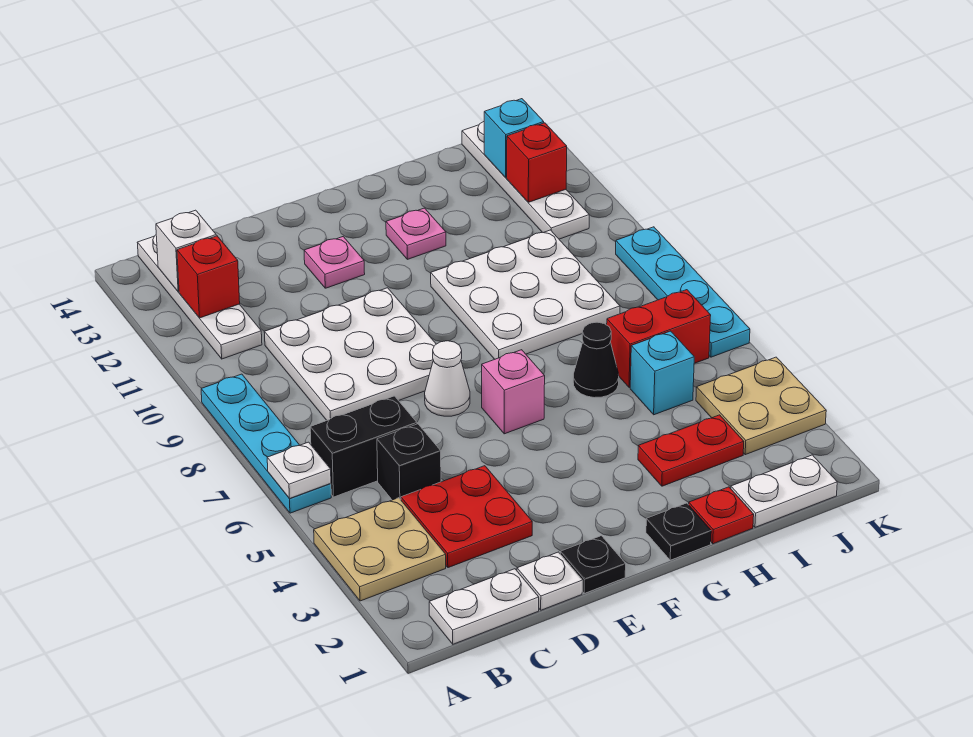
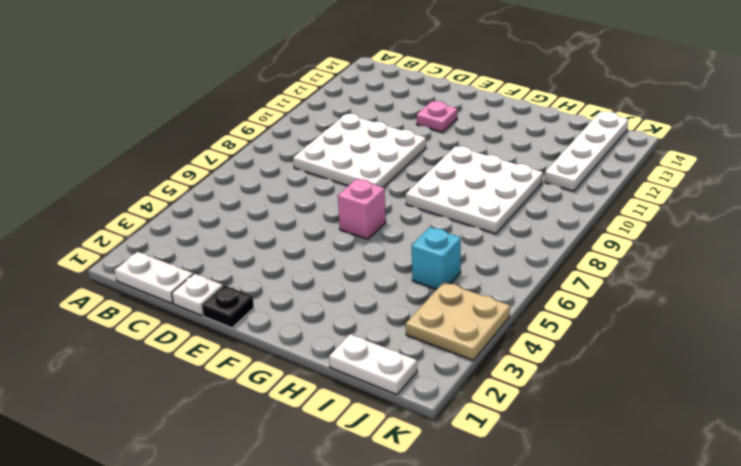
none -> tan 2x2 plate [314,498,446,601]
none -> cyan 1x4 plate [201,374,331,513]
none -> black 1x2 brick [310,396,417,497]
none -> white 1x4 plate [137,235,262,359]

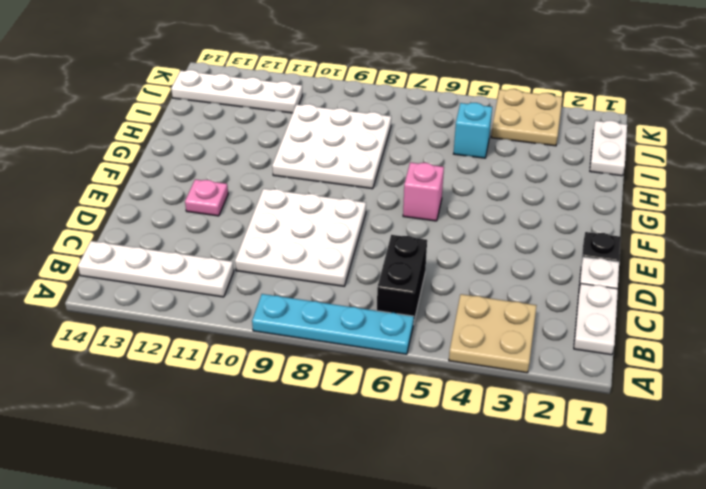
none -> red 2x2 plate [401,466,532,568]
none -> black 1x1 brick [377,424,441,500]
none -> white 1x1 cone [425,341,470,416]
none -> black 1x1 plate [646,503,711,560]

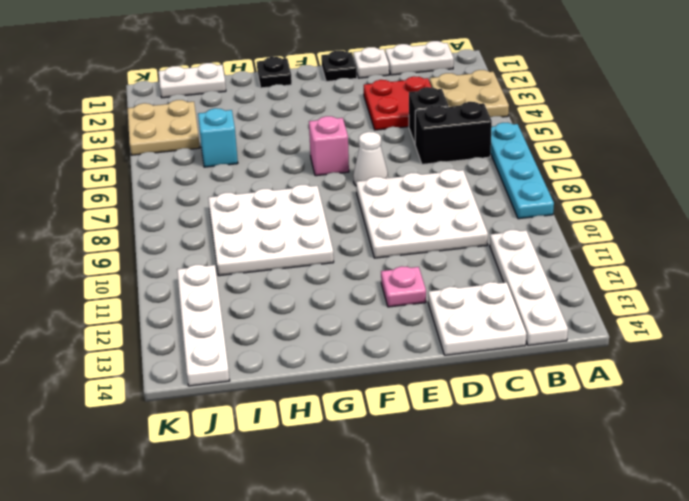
white 2x2 plate [428,282,527,355] -> none
none -> pink 1x1 plate [386,208,446,259]
none -> red 1x1 plate [689,487,754,544]
none -> red 1x2 plate [638,415,744,486]
none -> black 1x1 cone [573,322,619,398]

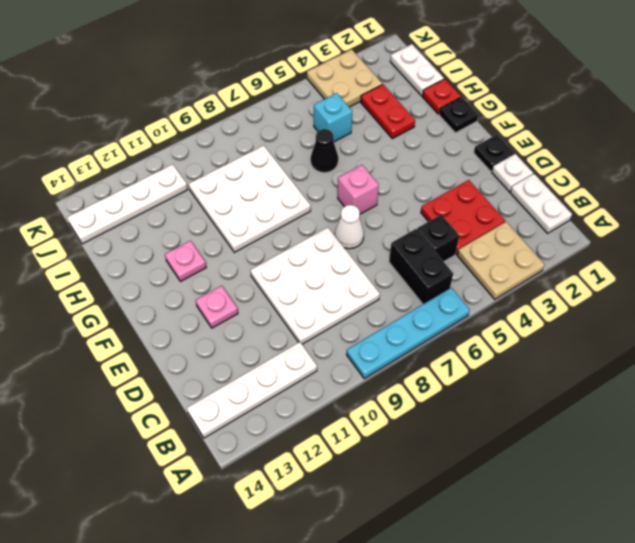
none -> red 1x2 brick [607,290,711,388]
none -> cyan 1x4 plate [616,227,750,357]
none -> white 1x1 plate [267,442,331,499]
none -> red 1x1 brick [177,236,240,318]

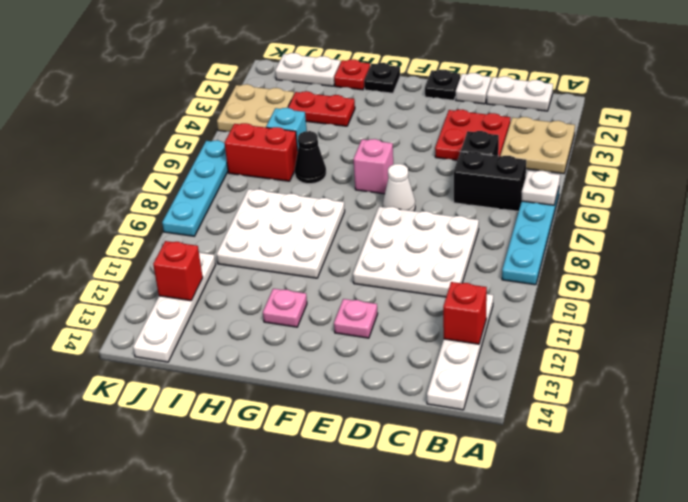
none -> white 1x1 brick [156,210,216,292]
none -> cyan 1x1 brick [484,99,544,178]

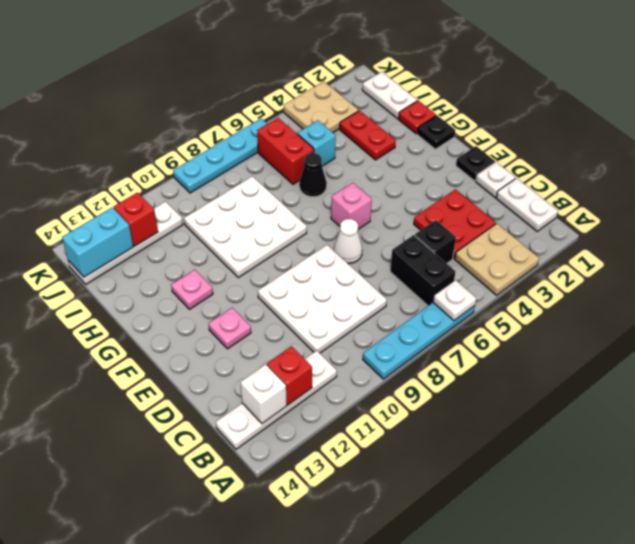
cyan 1x2 brick [62,207,133,277] -> cyan 1x1 brick [484,99,544,178]

